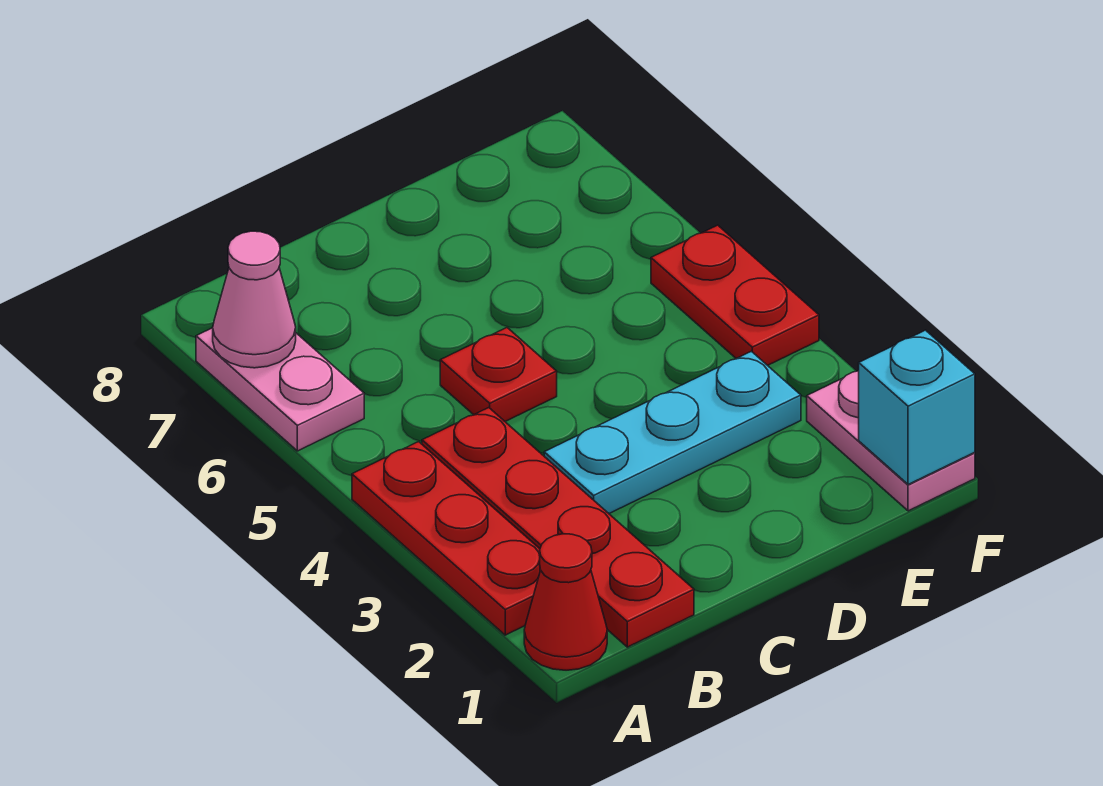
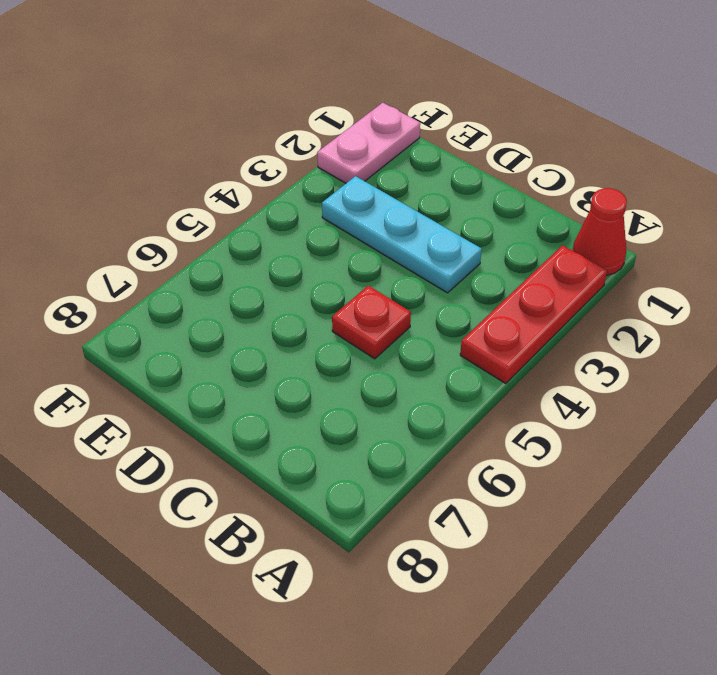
none -> pink 1x2 plate [196,328,364,451]
none -> red 1x4 plate [422,408,694,647]

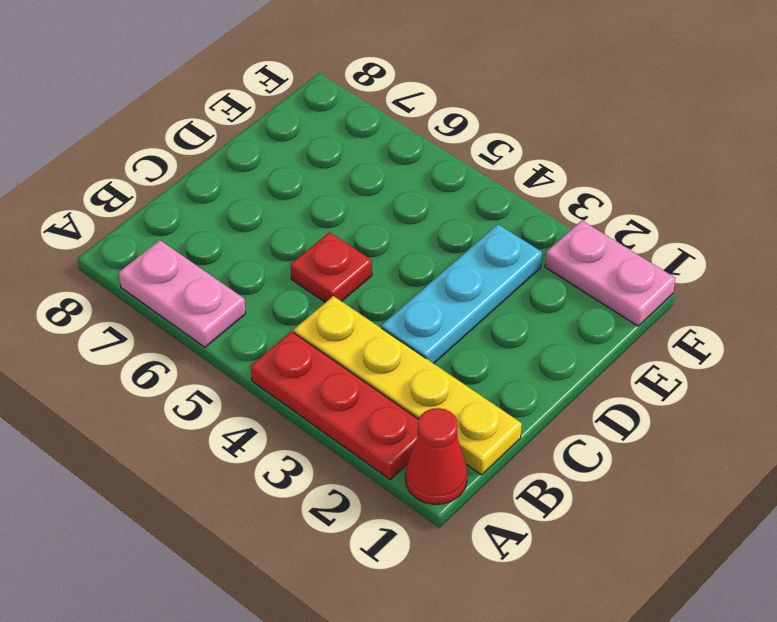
yellow 1x4 plate [294,296,522,475] -> red 1x4 plate [422,408,694,647]
none -> red 1x2 plate [651,225,819,365]
none -> pink 1x1 cone [213,231,296,368]

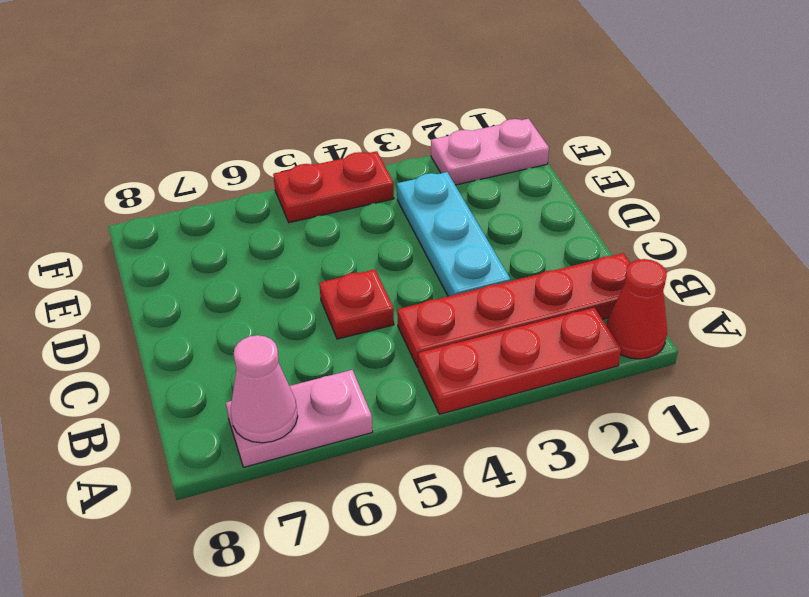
none -> cyan 1x1 brick [859,330,975,485]

